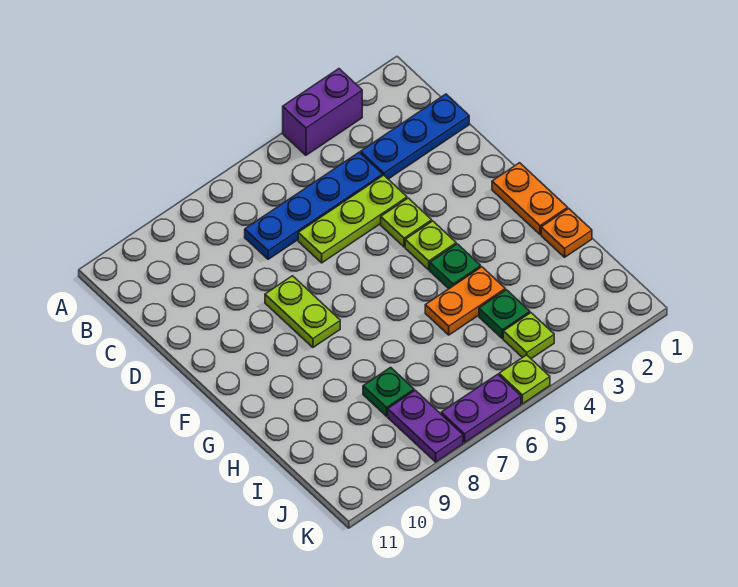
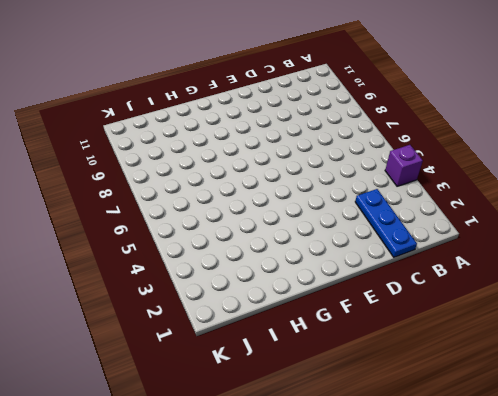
purple 1x1 brick [385,145,423,186] -> purple 1x2 brick [283,69,362,155]
none -> blue 1x4 plate [245,152,383,259]
none -> lime 1x3 plate [298,175,407,263]
none -> lime 1x1 plate [381,198,432,247]

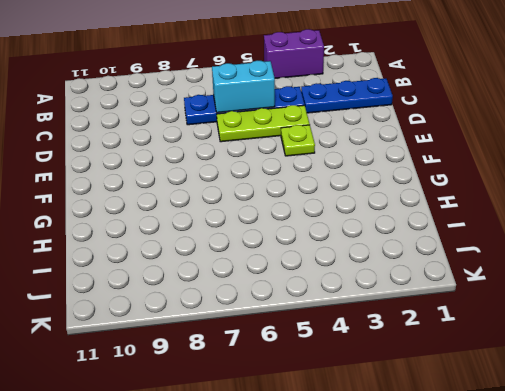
cyan 1x2 brick [212,61,275,113] -> none
none -> lime 1x2 plate [265,276,340,347]
none -> orange 1x2 plate [492,163,568,234]
none -> lime 1x1 plate [405,221,456,270]

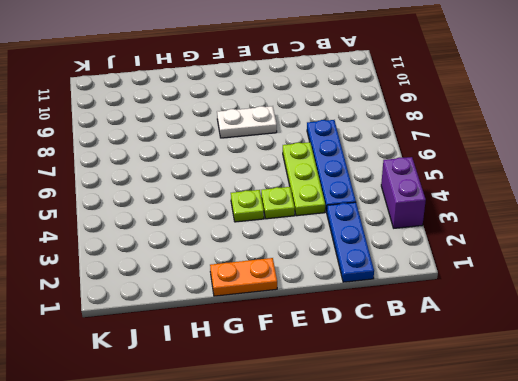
white 1x2 plate [217,106,277,138] -> lime 1x2 plate [265,276,340,347]
none -> green 1x1 plate [430,244,481,289]
none -> orange 1x1 plate [541,209,592,257]
none -> orange 1x2 plate [425,267,505,335]

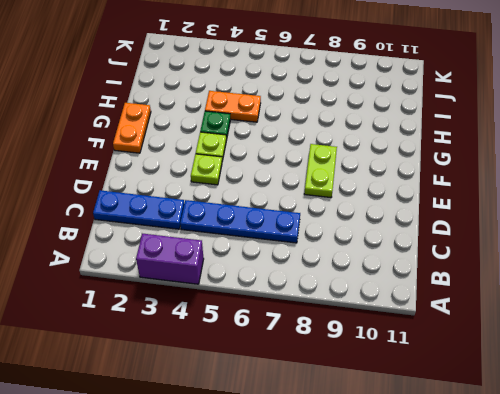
none -> lime 1x3 plate [298,175,407,263]
none -> orange 1x1 plate [541,209,592,257]
none -> green 1x1 plate [479,290,530,338]

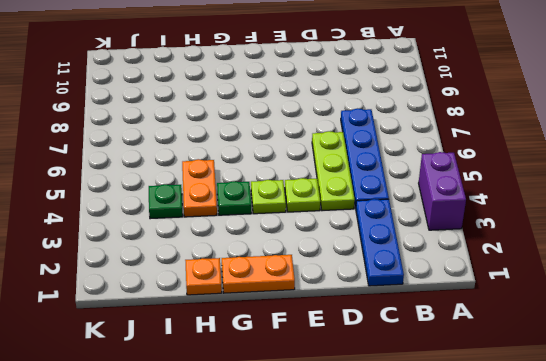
none -> lime 1x2 plate [265,276,340,347]
none -> green 1x1 plate [363,367,414,416]
none -> lime 1x1 plate [503,313,554,359]

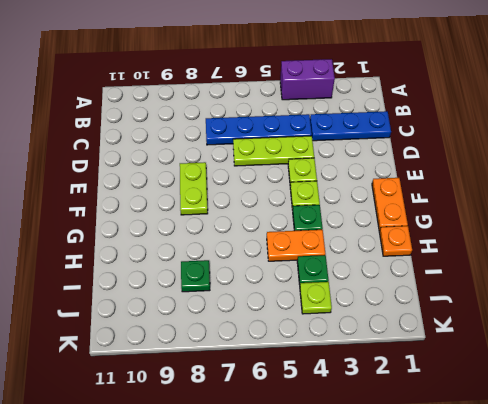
none -> purple 1x2 plate [388,390,463,462]
none -> lime 1x1 plate [499,355,550,404]
none -> purple 1x2 plate [441,374,521,443]

